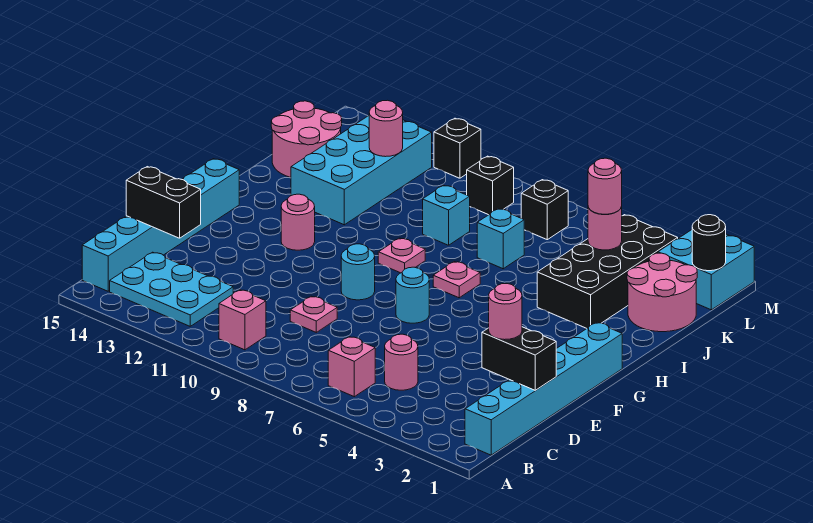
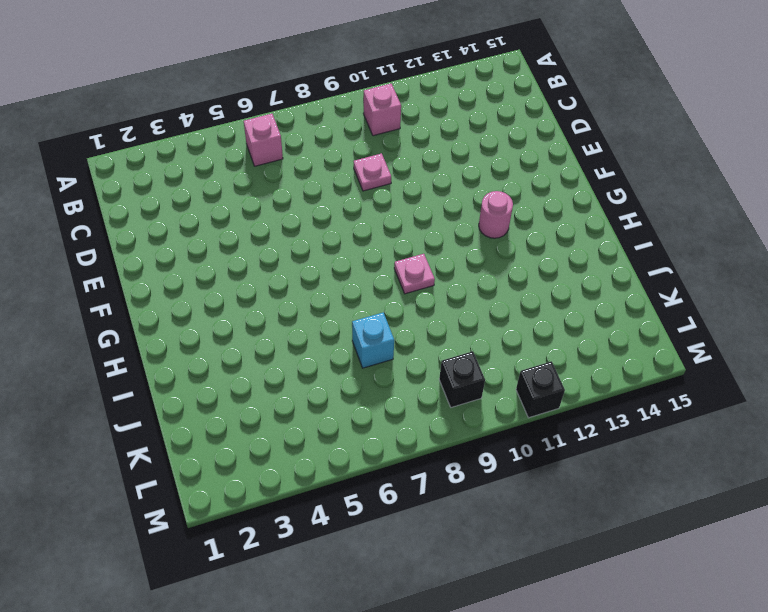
none -> cyan 1x6 brick [465,322,622,455]
none -> cyan 2x3 plate [110,252,233,326]
none -> cyan 1x6 brick [82,159,239,291]

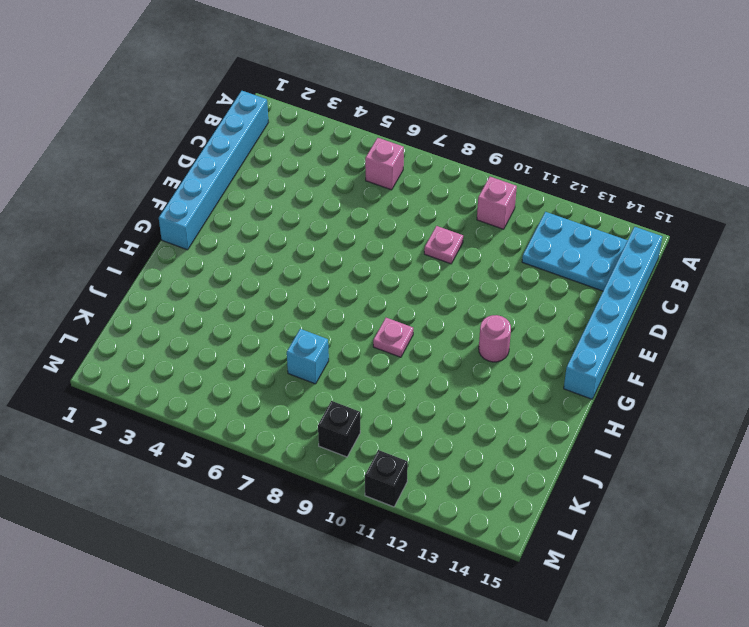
none -> pink 1x1 round brick [385,334,418,390]
none -> cyan 1x1 round brick [396,267,429,323]
none -> cyan 1x1 round brick [341,244,375,300]

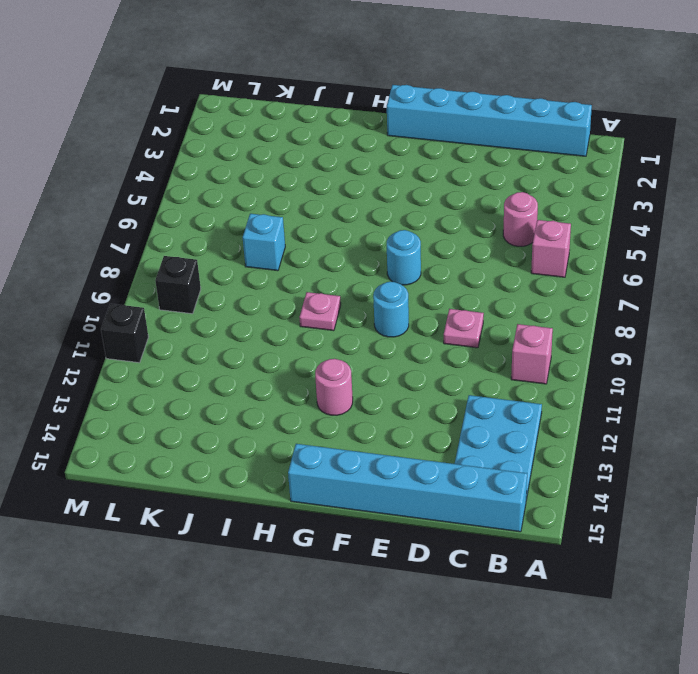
none -> pink 1x1 plate [433,262,480,298]
none -> black 2x4 brick [537,215,678,329]
none -> cyan 2x4 brick [291,116,432,225]

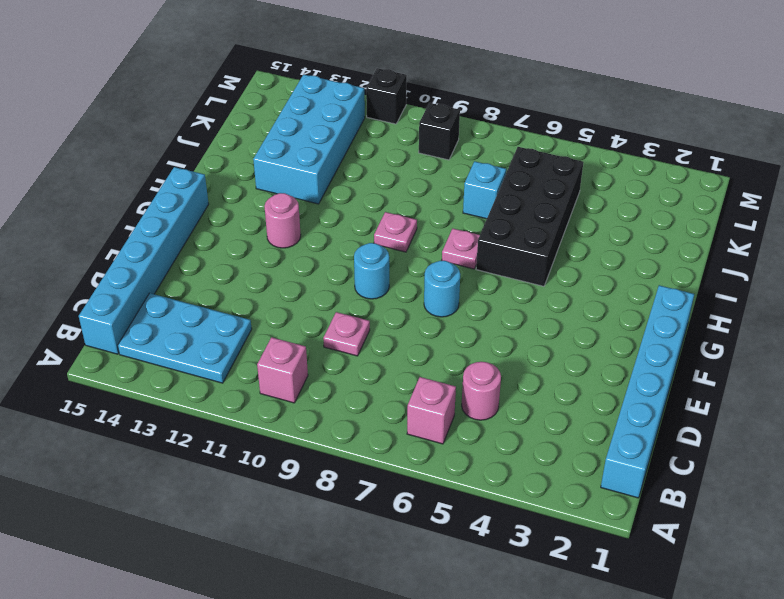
black 2x4 brick [476,147,583,286] -> black 2x4 brick moved to [537,215,678,329]
none -> pink 2x2 round brick [627,253,697,332]
none -> cyan 1x1 brick [423,185,470,245]
none -> pink 2x2 round brick [271,101,342,177]

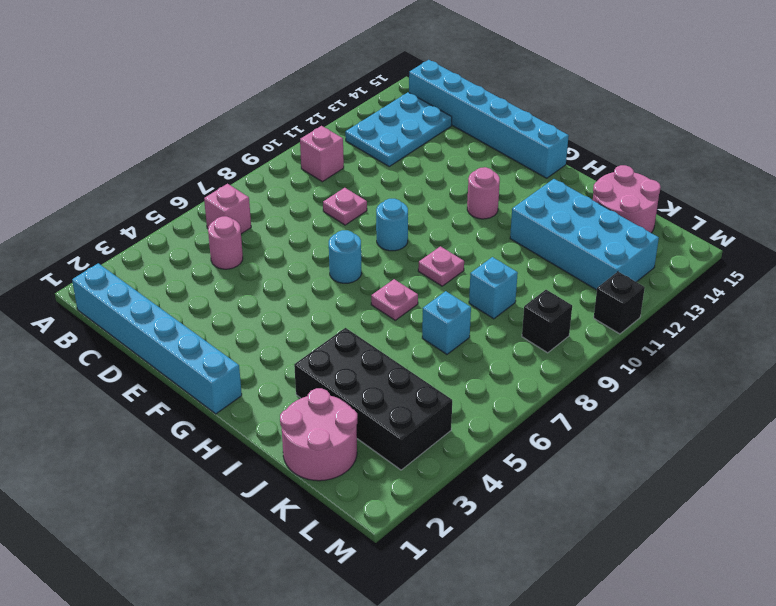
none -> cyan 2x2 brick [658,230,754,310]
none -> black 1x1 brick [521,180,568,240]
none -> black 1x2 brick [482,327,556,390]

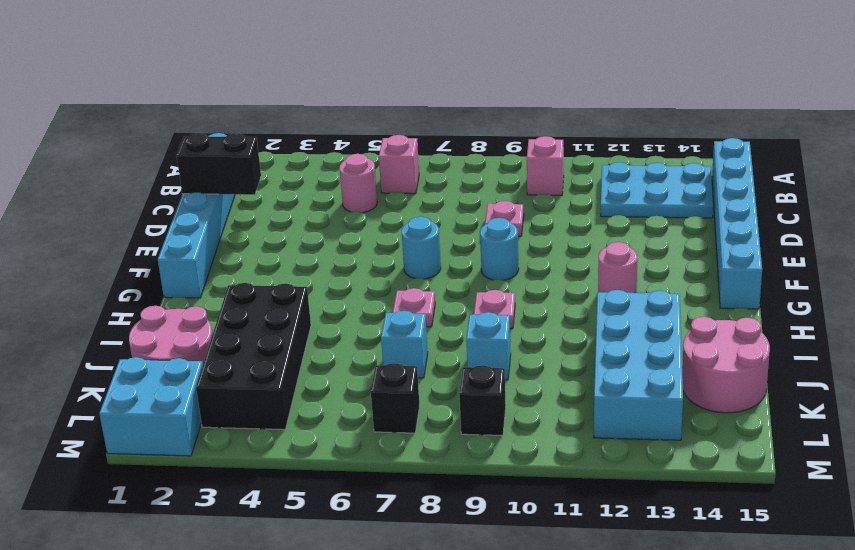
none -> black 1x1 brick [434,118,481,178]
none -> black 1x2 brick [126,167,201,238]
none -> pink 1x1 round brick [588,207,622,250]

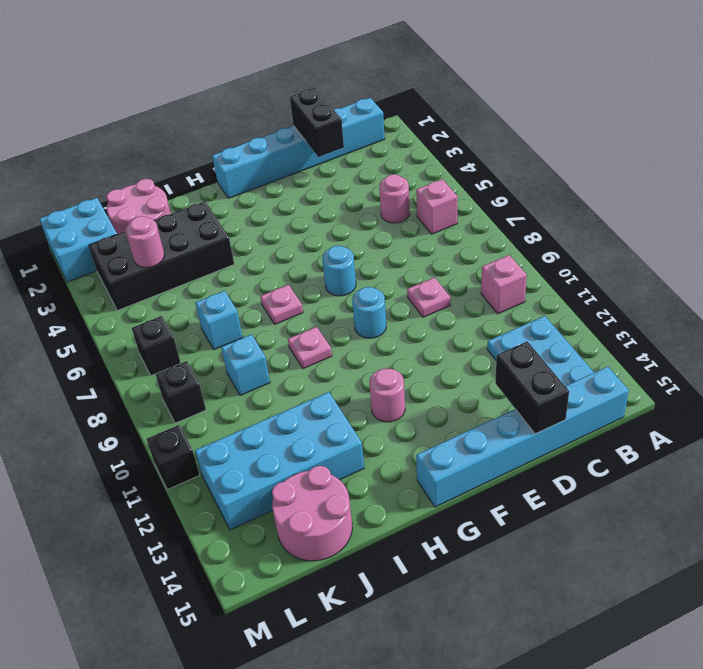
none -> pink 1x1 round brick [369,100,403,157]
none -> black 1x1 round brick [692,215,726,271]
none -> pink 1x1 round brick [489,284,522,340]

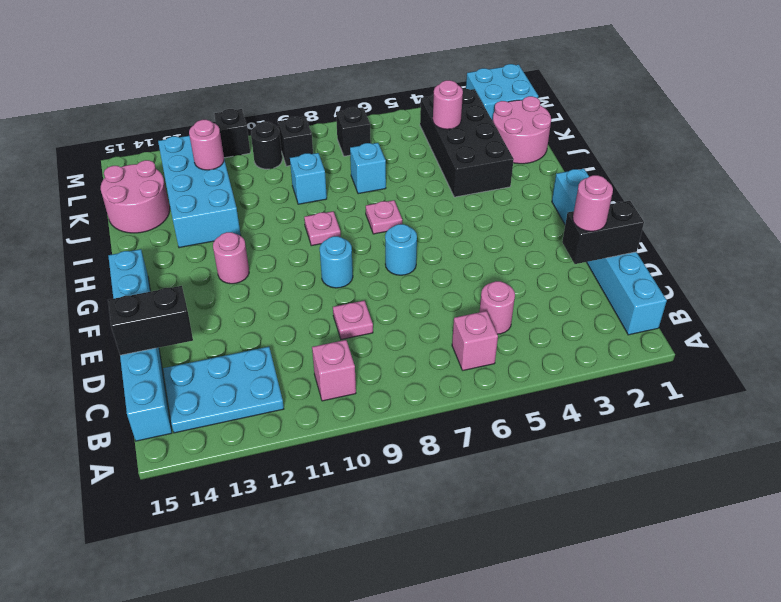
black 1x1 round brick [251,122,282,169] -> black 1x1 round brick moved to [692,215,726,271]
none -> pink 1x1 round brick [588,158,622,214]

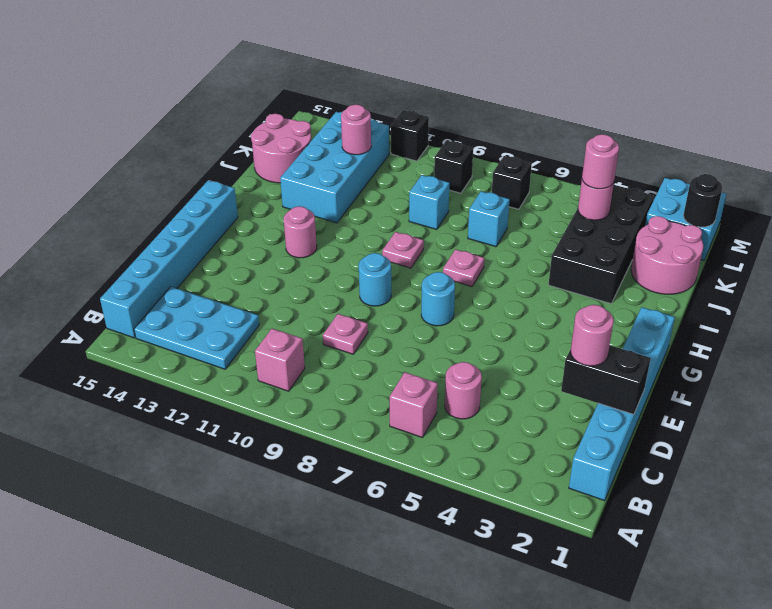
none -> black 1x2 brick [126,167,201,238]

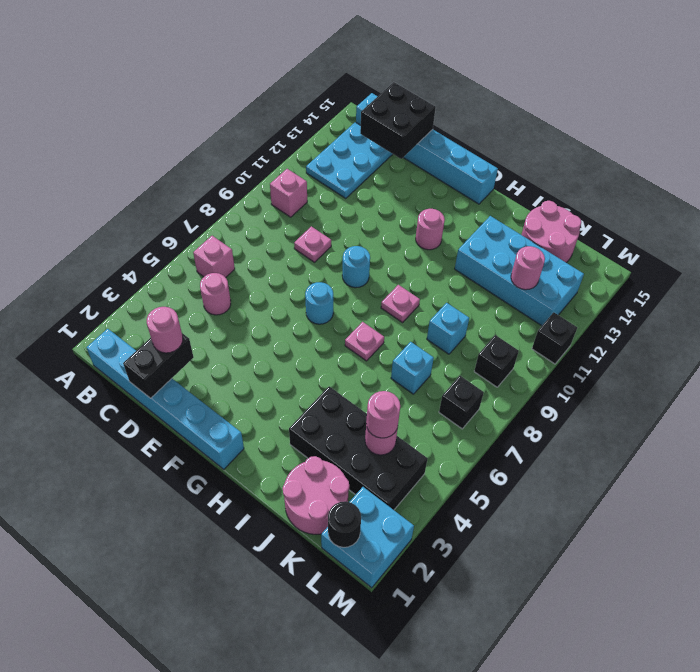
black 2x2 brick [360,82,436,159] -> black 1x2 brick [126,167,201,238]

